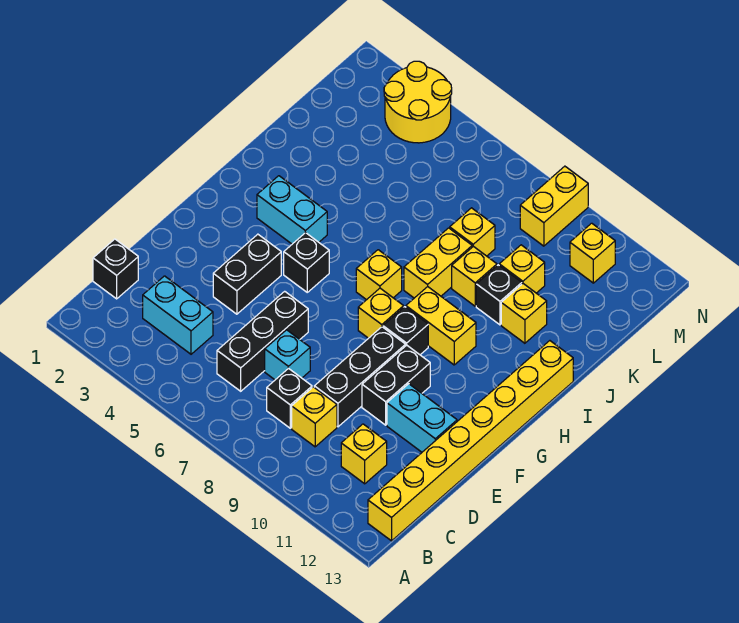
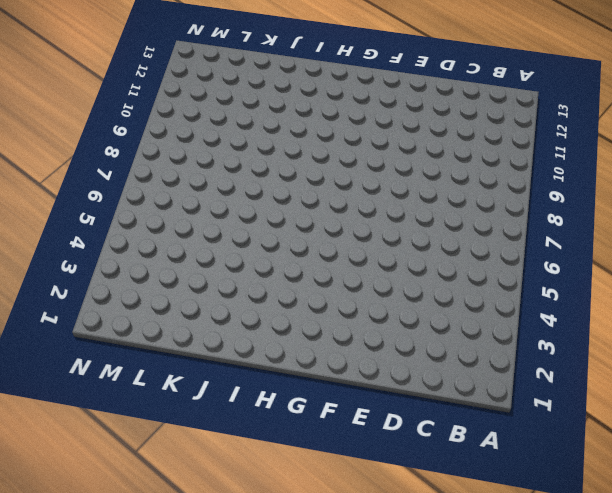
none -> yellow 1x8 brick [368,341,573,541]
none -> black 1x1 brick [93,239,138,299]
none -> cyan 1x2 brick [143,276,213,354]

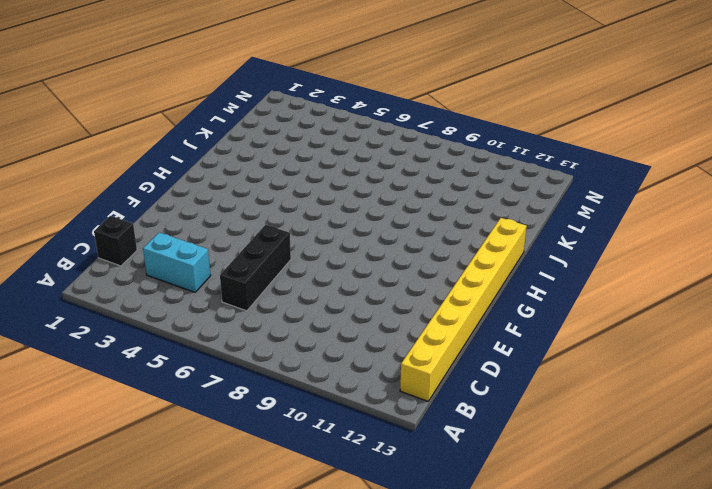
none -> black 1x1 brick [267,368,312,428]
none -> yellow 1x1 brick [292,387,337,447]
none -> yellow 1x1 brick [341,424,387,484]

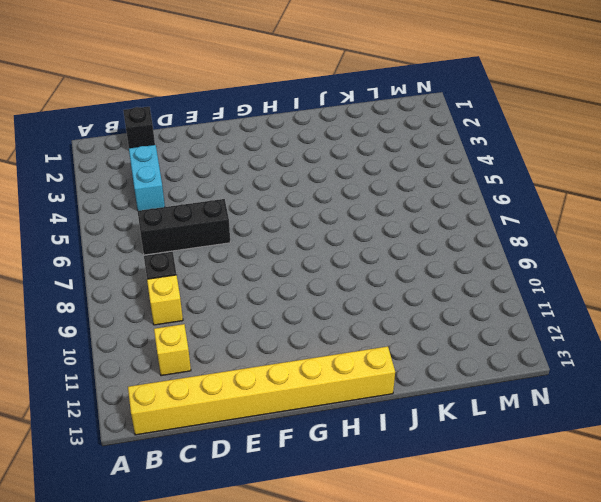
none -> cyan 1x1 brick [265,330,310,380]
none -> black 1x3 brick [314,327,406,427]
none -> black 1x2 brick [213,234,281,314]

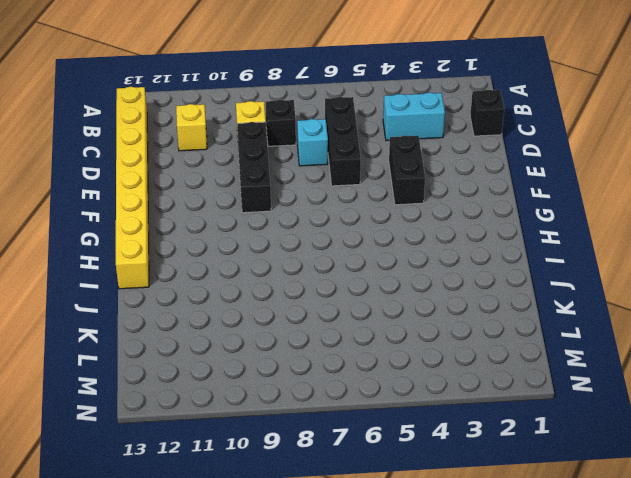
none -> black 1x2 brick [362,345,430,425]
none -> cyan 1x2 brick [387,384,457,452]
none -> black 1x1 brick [284,233,329,292]

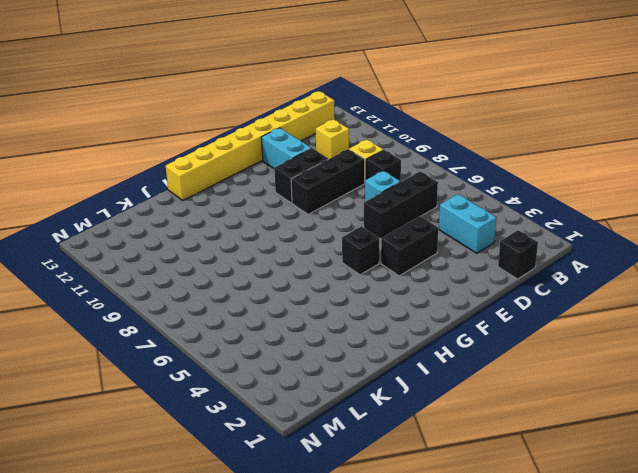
none -> yellow 1x1 brick [358,288,404,338]
none -> black 1x1 brick [383,307,428,355]
none -> cyan 1x2 brick [257,176,327,244]

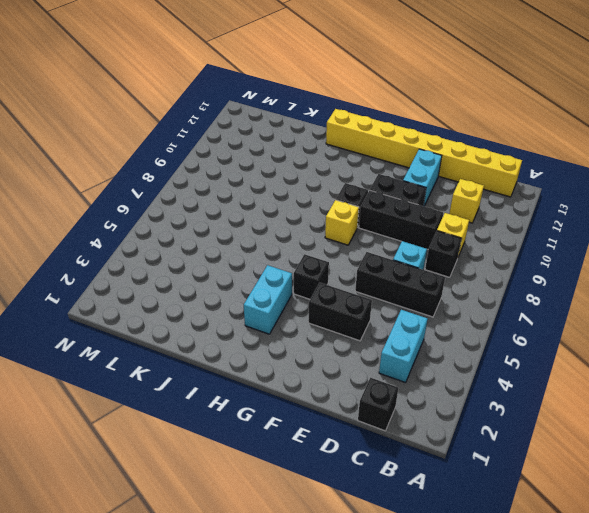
none -> yellow 1x1 brick [356,250,402,300]
none -> yellow 1x2 brick [406,287,476,365]
none -> yellow 1x2 brick [404,228,472,298]

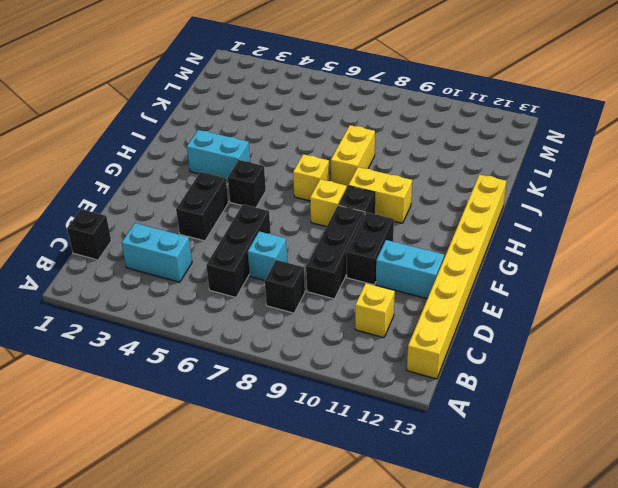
none -> yellow 1x1 brick [292,387,337,447]
none -> yellow 1x1 brick [452,246,497,306]
none -> black 1x1 brick [476,265,522,325]

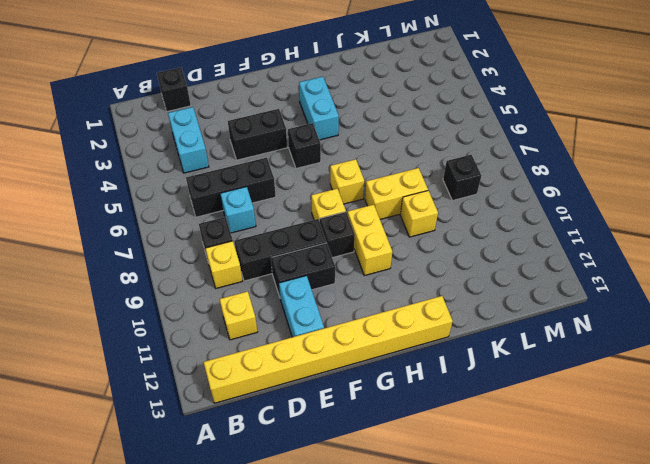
black 1x1 brick [443,155,481,201] -> black 1x1 brick moved to [476,265,522,325]
none -> yellow 1x1 brick [501,284,547,343]
none -> yellow 1x1 brick [450,208,495,256]
none -> yellow 1x1 brick [499,245,545,293]

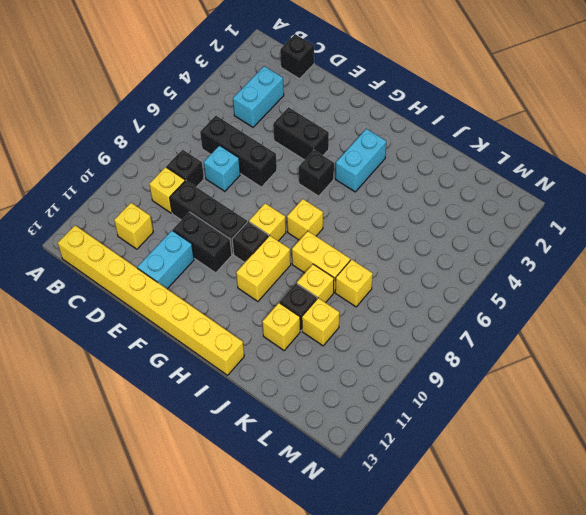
none -> yellow 2x2 round brick [384,61,452,143]
none -> yellow 1x2 brick [520,166,588,246]
none -> yellow 1x1 brick [570,223,615,283]

